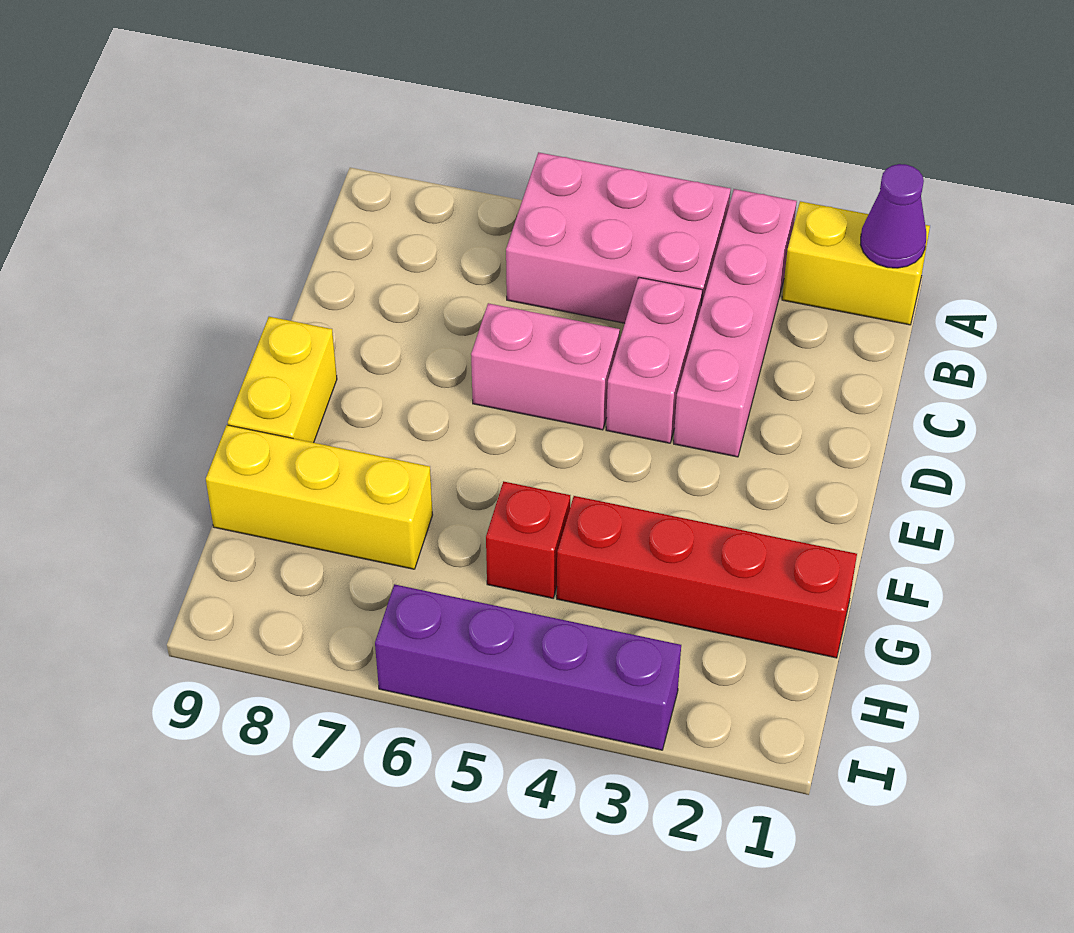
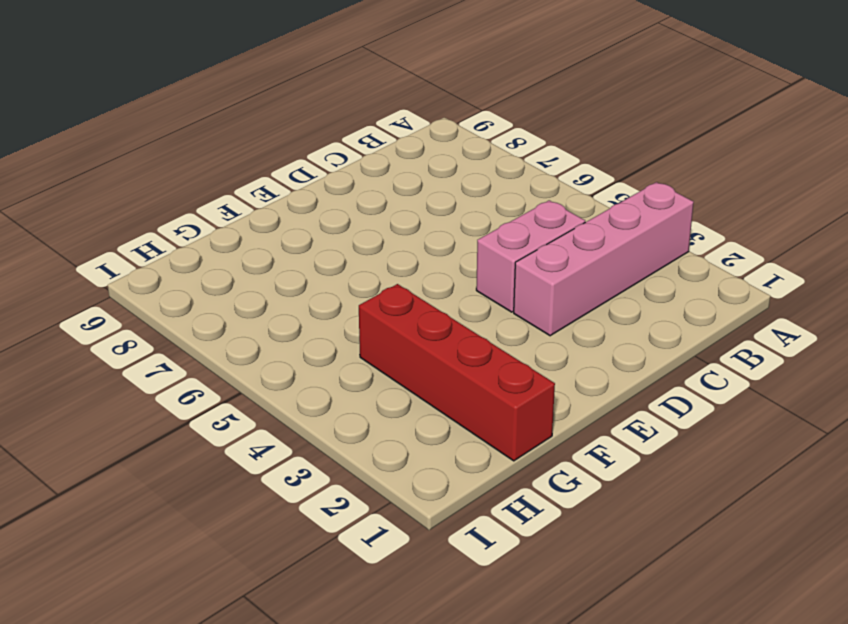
none -> yellow 1x2 brick [782,201,930,325]
none -> pink 2x3 brick [506,152,731,323]

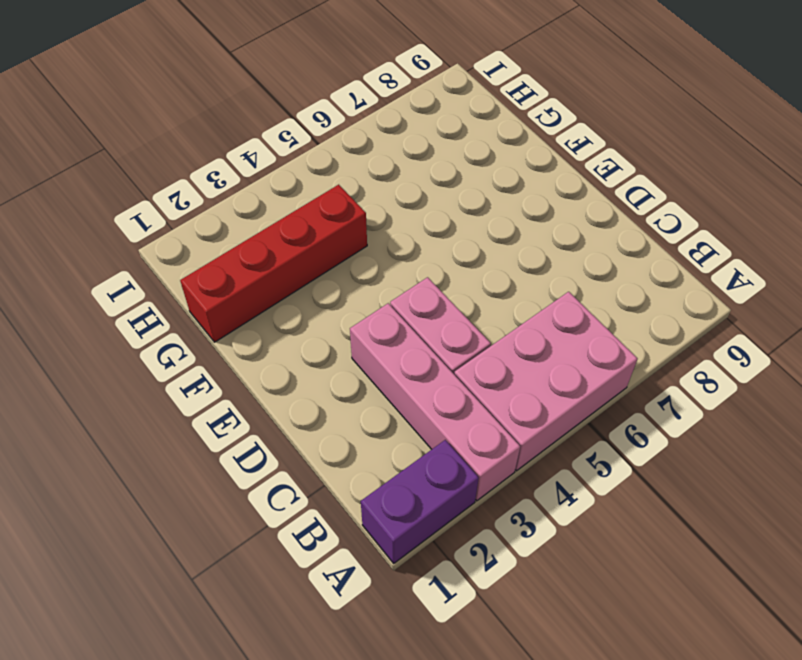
purple 1x2 brick [361,440,479,563] -> yellow 1x2 brick [782,201,930,325]
none -> pink 1x2 brick [471,303,620,430]
none -> yellow 1x2 brick [228,317,337,443]

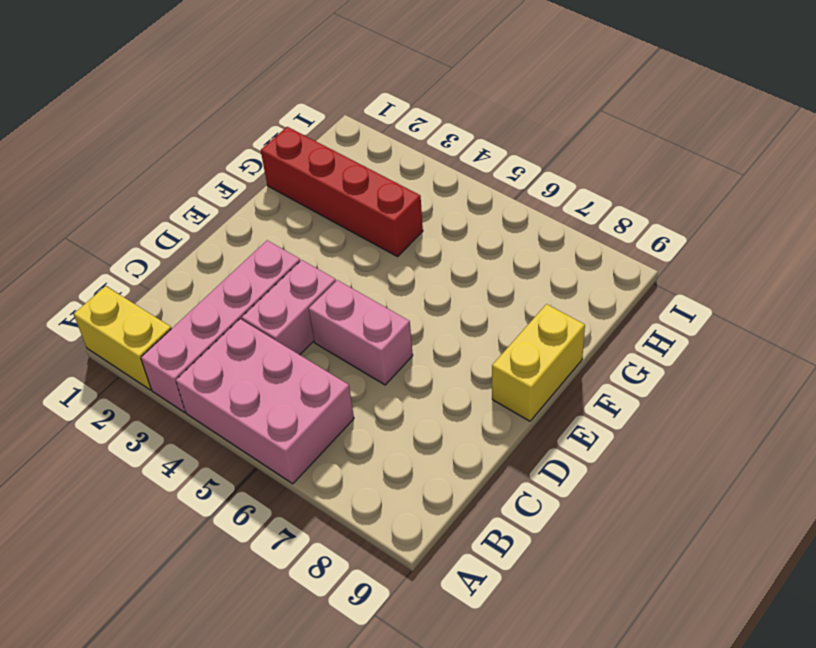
none -> red 1x1 brick [486,481,570,598]
none -> yellow 1x3 brick [206,425,433,569]

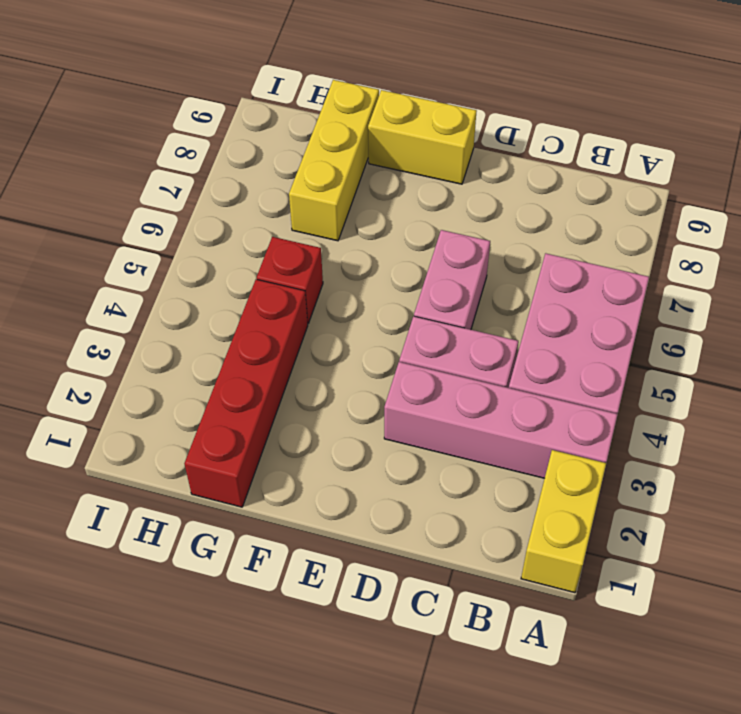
none -> purple 1x4 brick [375,584,681,750]
none -> purple 1x1 cone [860,164,926,268]

